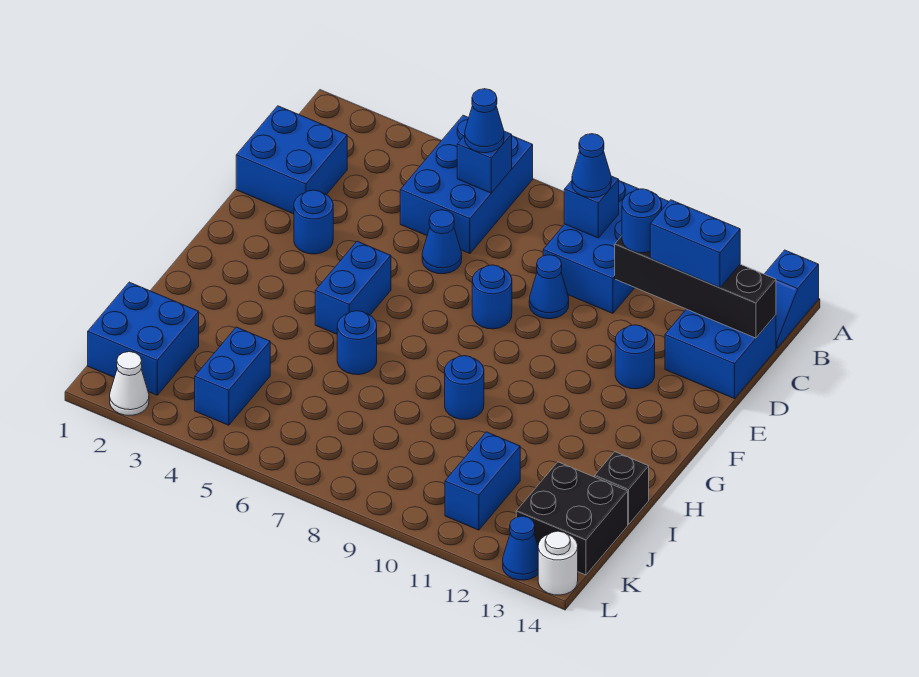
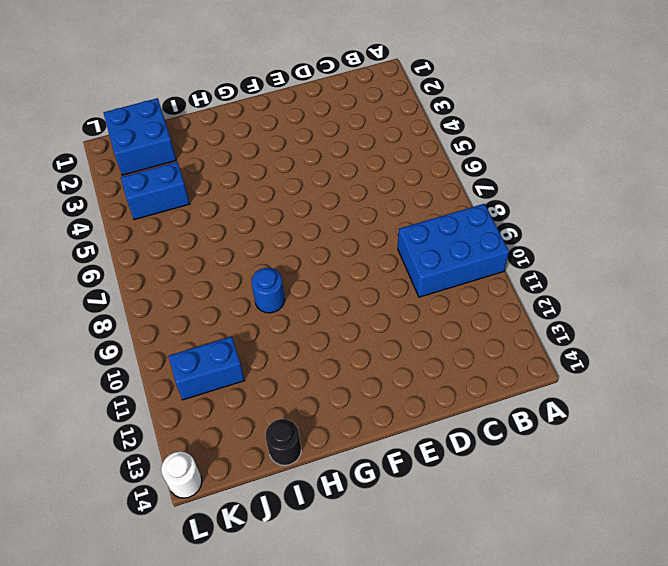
black 1x1 round brick [265,419,301,466] -> black 1x1 brick [595,452,649,525]
none -> blue 2x3 brick [400,115,533,254]
none -> blue 1x2 slope [765,250,819,348]
none -> blue 2x2 brick [236,106,347,214]

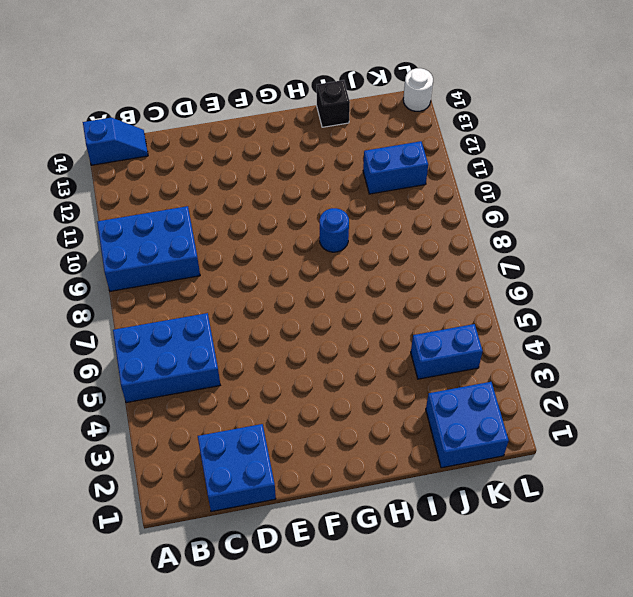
none -> blue 2x2 brick [665,309,776,399]
none -> blue 1x1 cone [422,210,462,274]
none -> blue 1x1 cone [529,255,569,319]

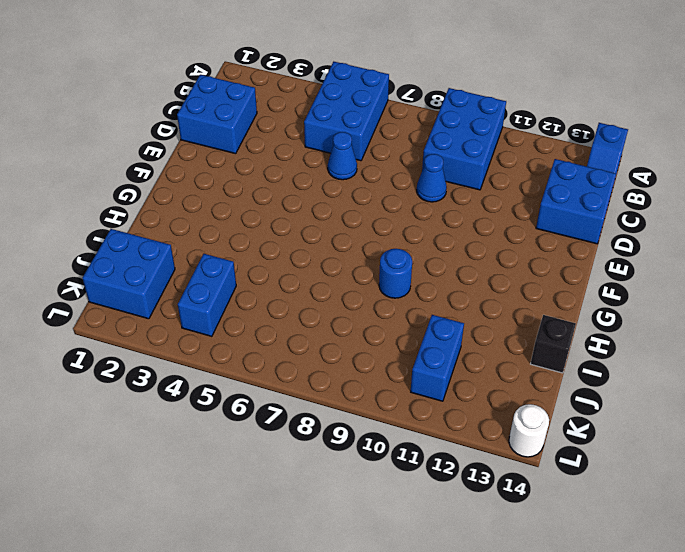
none -> blue 1x1 round brick [294,190,333,254]
none -> blue 1x1 round brick [472,265,512,329]
none -> blue 1x1 round brick [615,325,655,389]

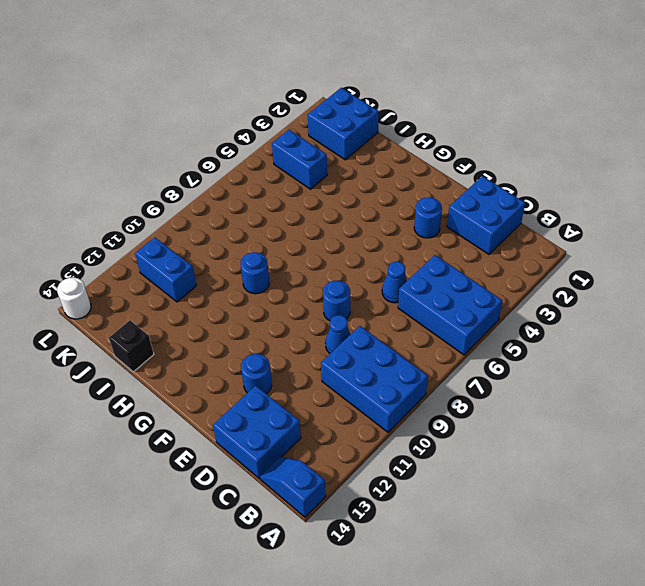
none -> blue 1x2 brick [315,241,391,334]
none -> blue 1x1 round brick [337,311,377,375]
none -> black 2x2 brick [516,462,628,575]

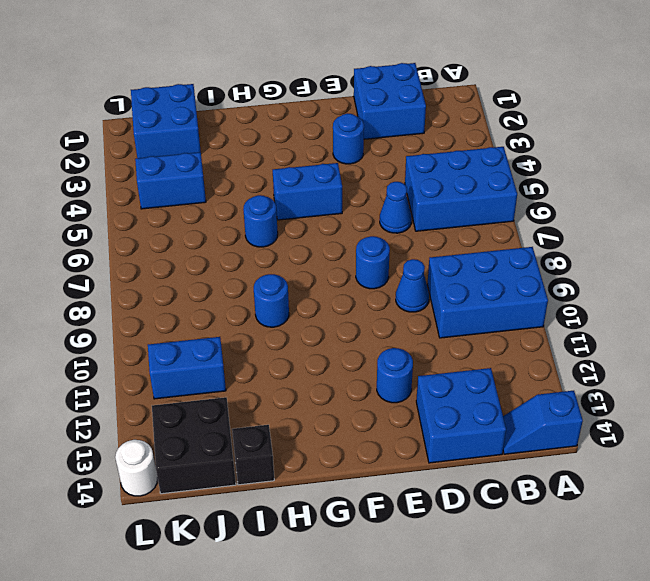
none -> white 1x1 cone [110,352,149,415]
none -> blue 1x1 cone [503,516,538,580]
none -> blue 1x1 brick [457,131,512,193]

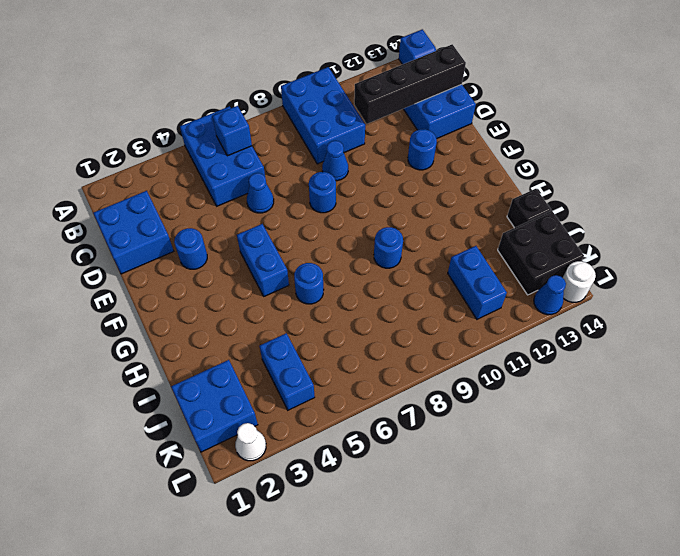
none -> blue 1x1 brick [564,176,619,238]
none -> blue 1x1 cone [464,89,504,153]
none -> blue 1x1 cone [572,134,611,198]

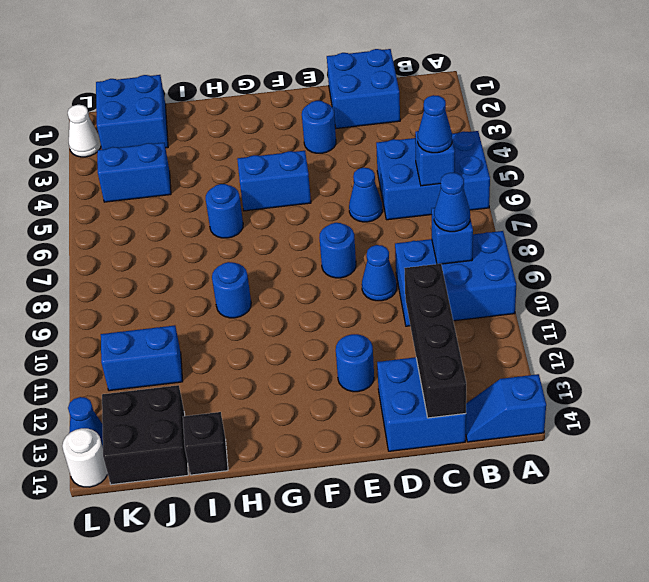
none -> blue 1x1 round brick [622,189,662,253]
none -> blue 1x2 brick [650,200,740,288]

